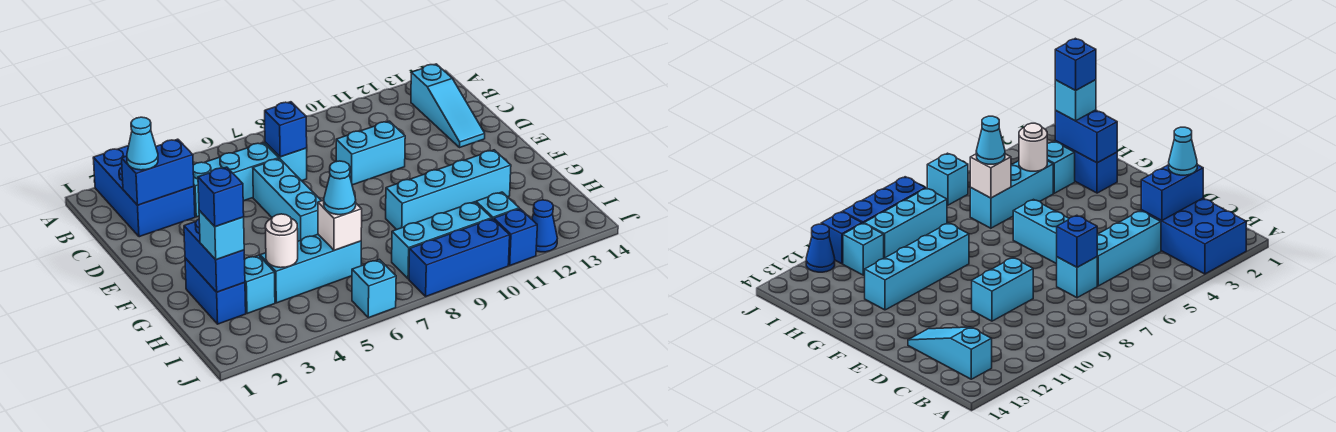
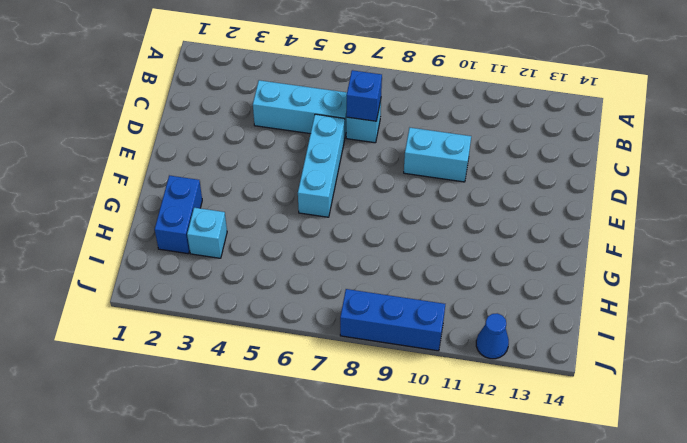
none -> blue 2x3 brick [93,146,195,237]
none -> cyan 1x3 slope [411,64,485,148]
none -> cyan 1x4 brick [386,150,511,230]

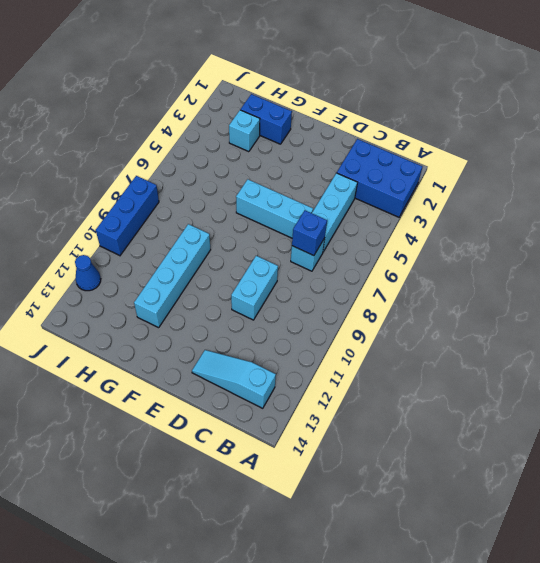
none -> cyan 1x3 brick [260,234,361,303]
none -> cyan 1x3 brick [392,202,492,279]
none -> cyan 1x1 brick [476,192,519,220]

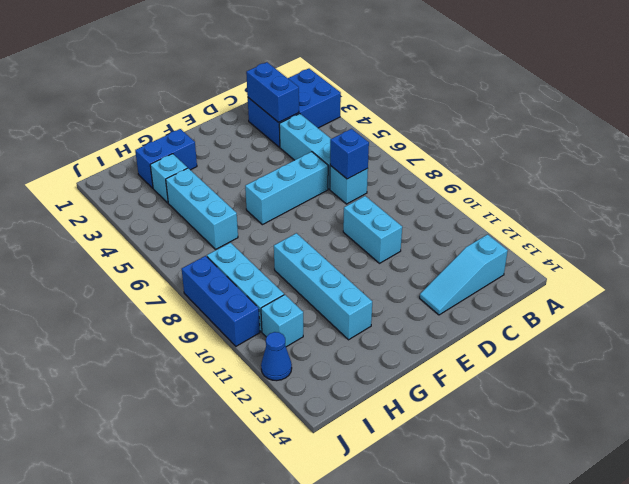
none -> cyan 1x1 brick [352,259,396,318]
none -> blue 1x1 brick [494,209,537,265]
none -> blue 1x2 brick [184,219,245,292]

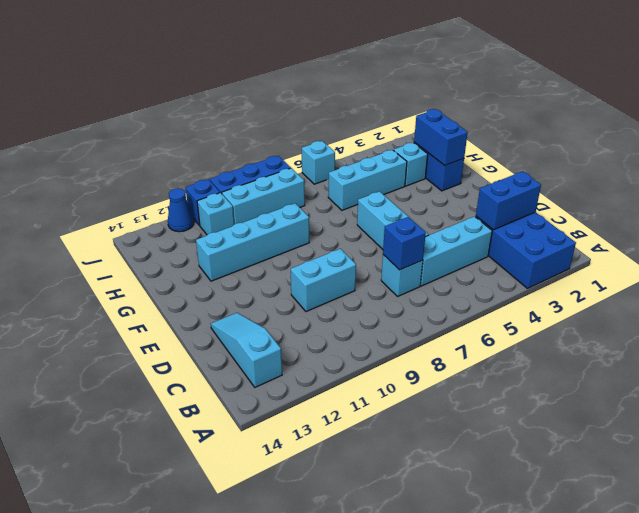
none -> white 1x1 round brick [265,214,298,268]
none -> white 1x1 brick [318,200,362,250]
none -> cyan 1x1 cone [127,117,158,170]

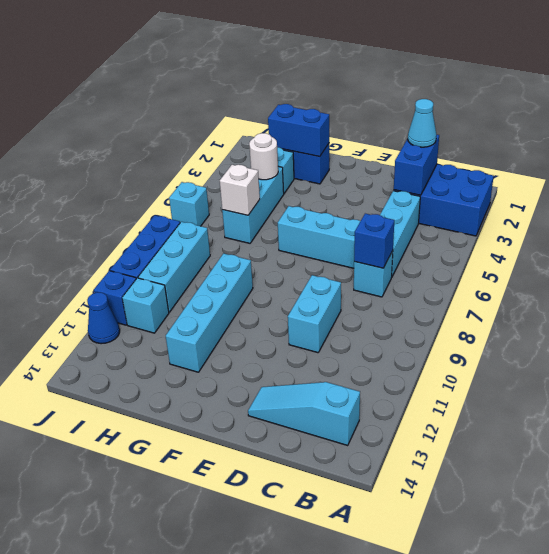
none -> cyan 1x1 brick [199,211,244,260]
none -> cyan 1x1 cone [324,161,356,215]
none -> blue 1x1 brick [198,167,244,227]

